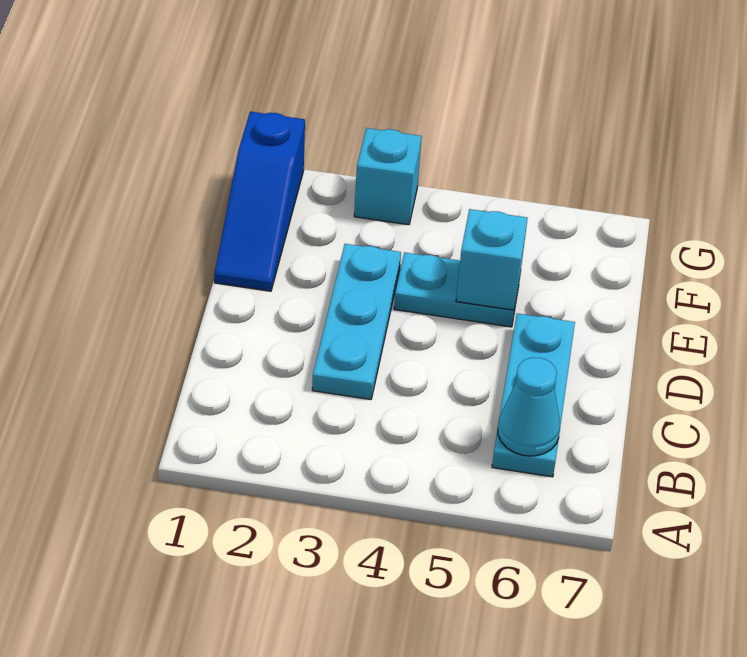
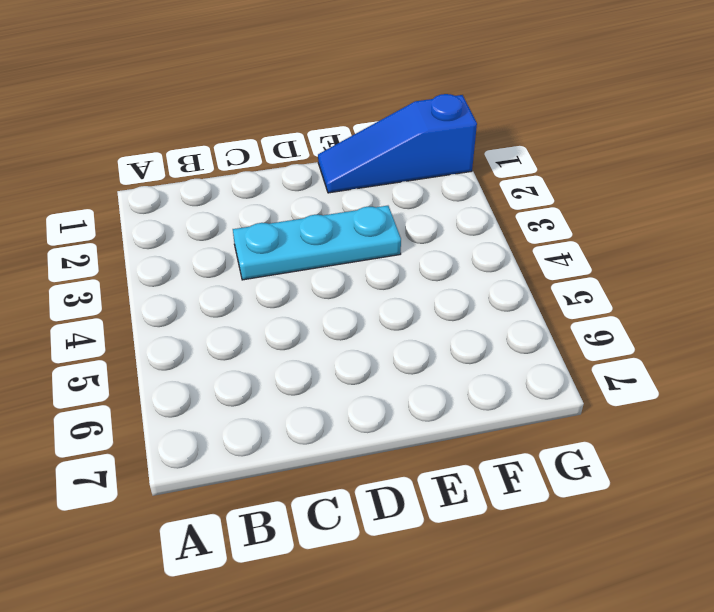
none -> cyan 1x3 plate [492,313,575,477]
none -> cyan 1x2 plate [394,252,521,327]

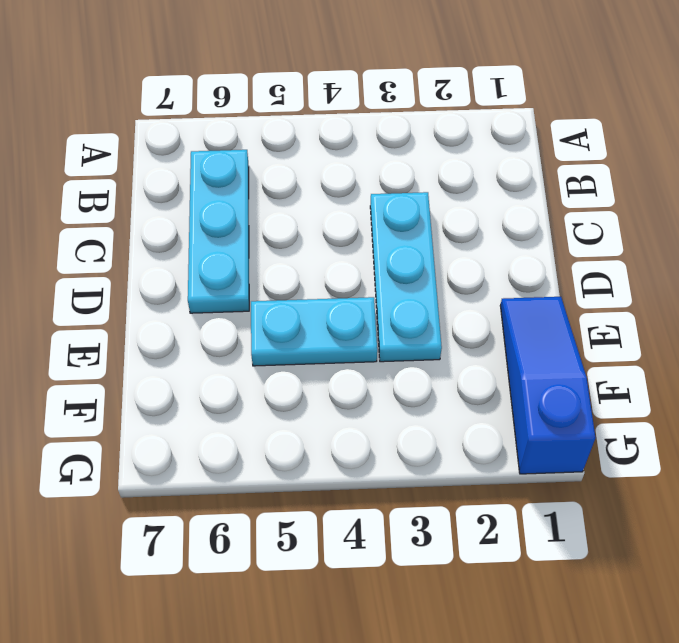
none -> cyan 1x1 brick [354,128,422,225]
none -> cyan 1x1 cone [498,357,560,456]

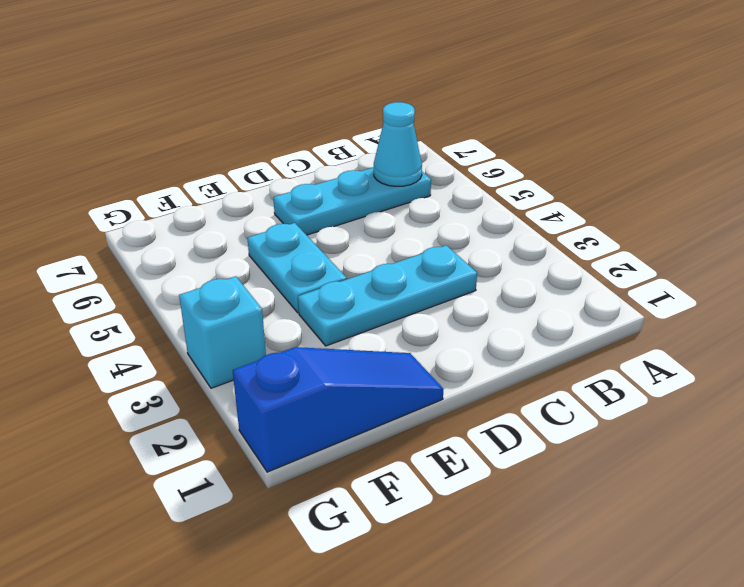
none -> cyan 1x1 brick [456,209,528,310]

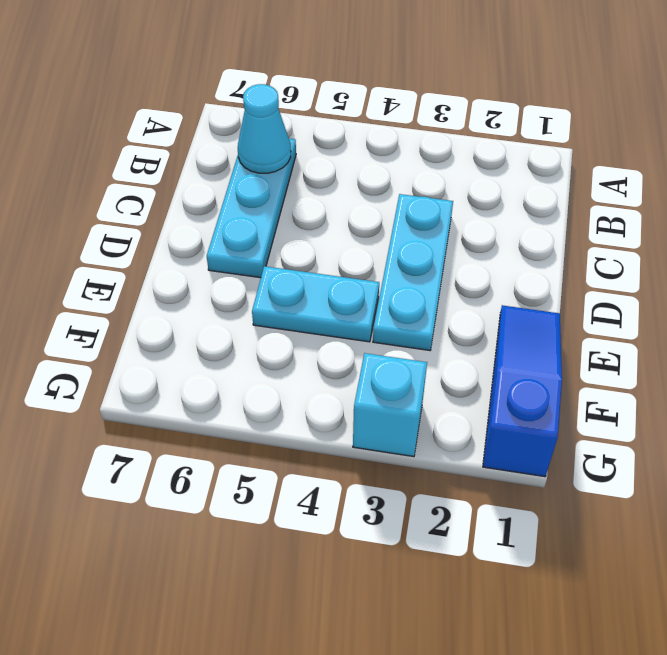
none -> cyan 1x1 brick [456,209,528,310]

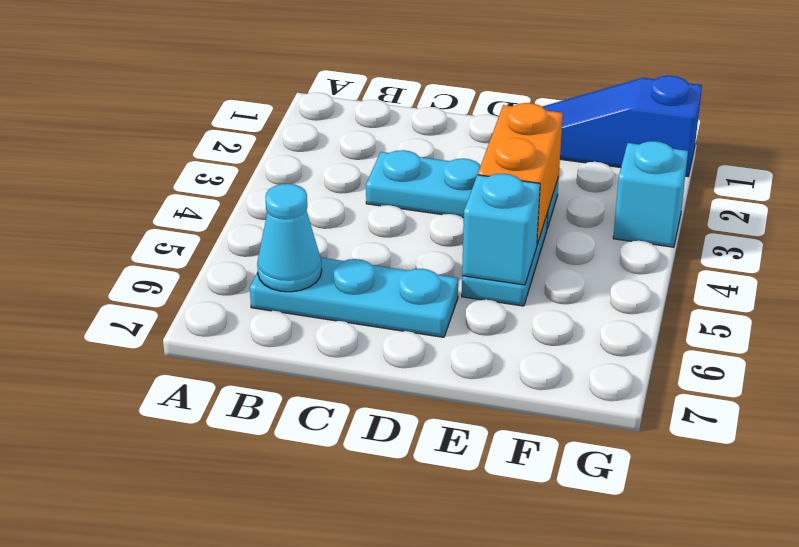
orange 1x2 brick [478,103,563,244] -> none

